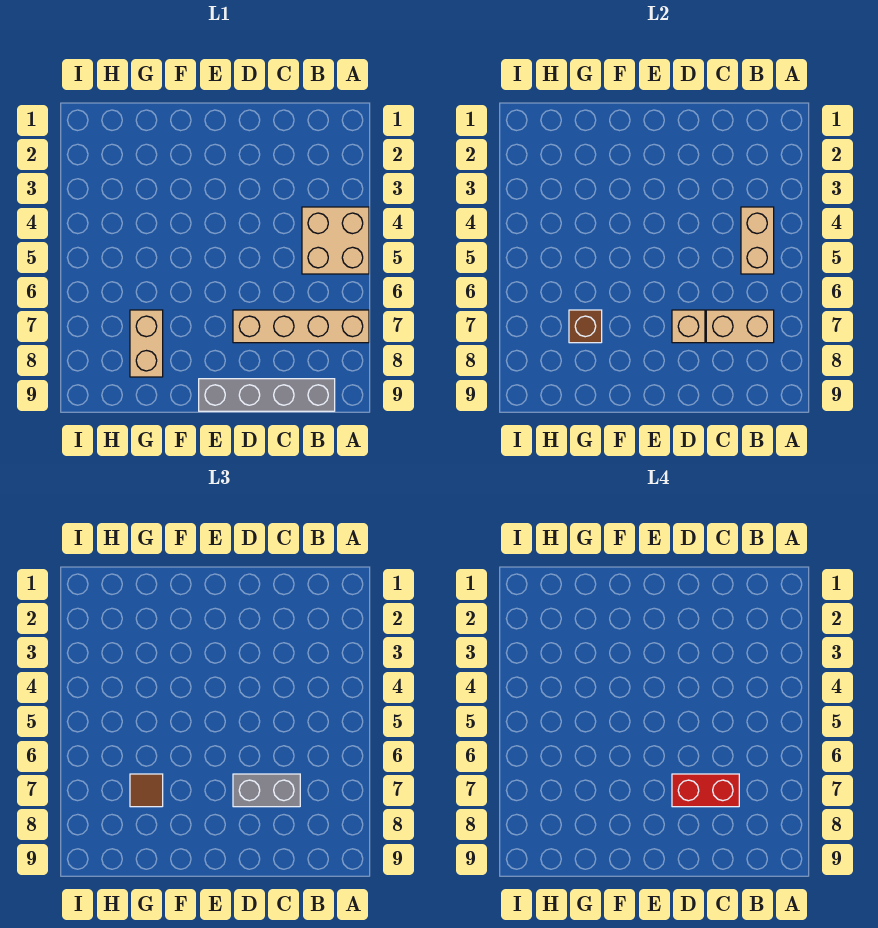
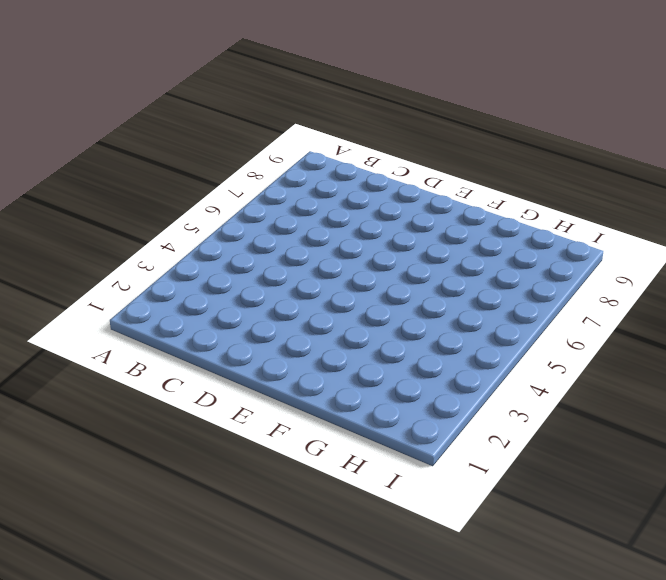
none -> tan 2x2 brick [302,207,369,274]
none -> tan 1x4 brick [233,310,369,343]

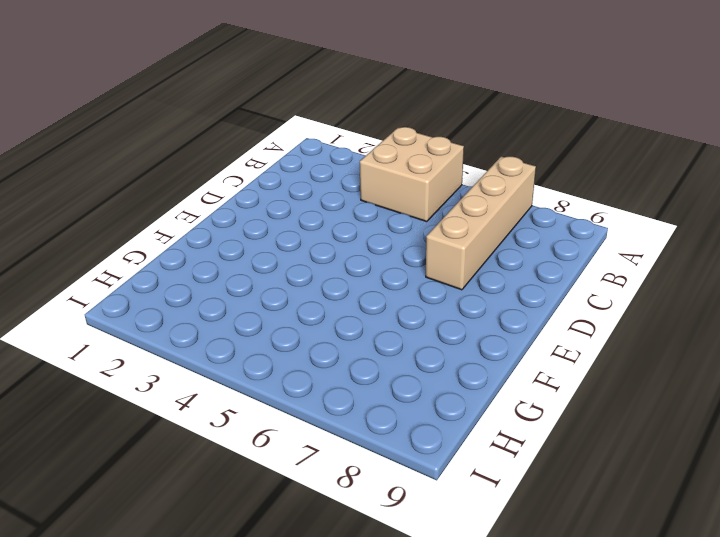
none -> grey 1x4 brick [199,379,335,411]
none -> tan 1x2 brick [130,310,163,377]

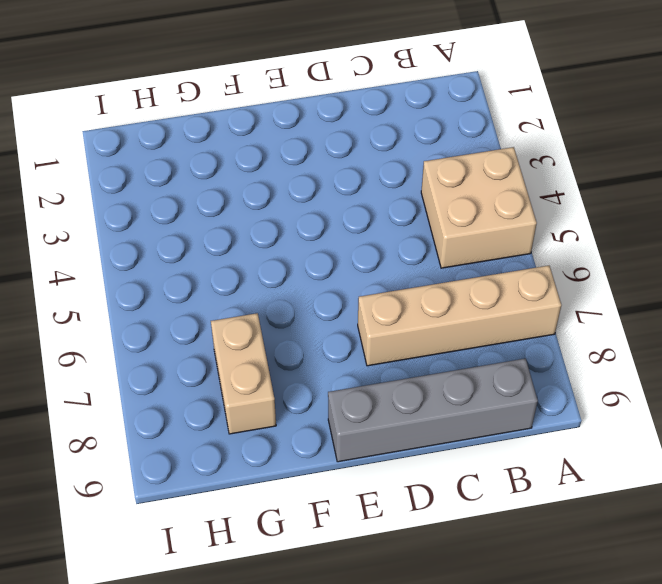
none -> tan 1x2 brick [741,207,774,274]
none -> tan 1x2 brick [706,310,774,343]

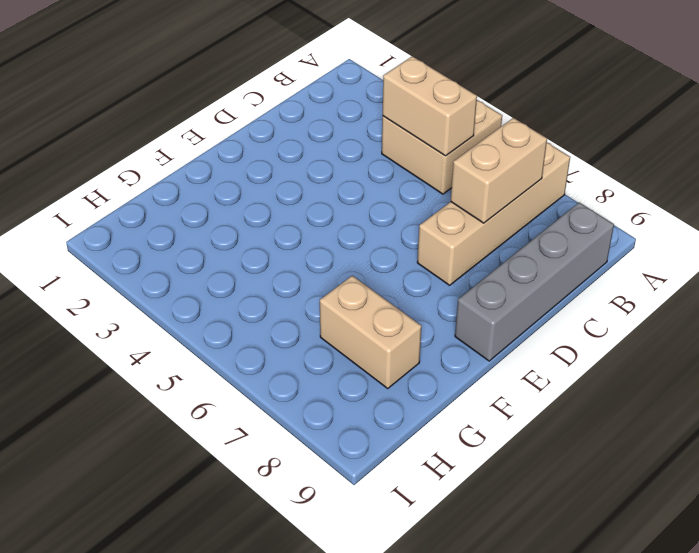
none -> tan 1x1 brick [672,310,705,343]
none -> brown 1x1 brick [569,310,602,343]

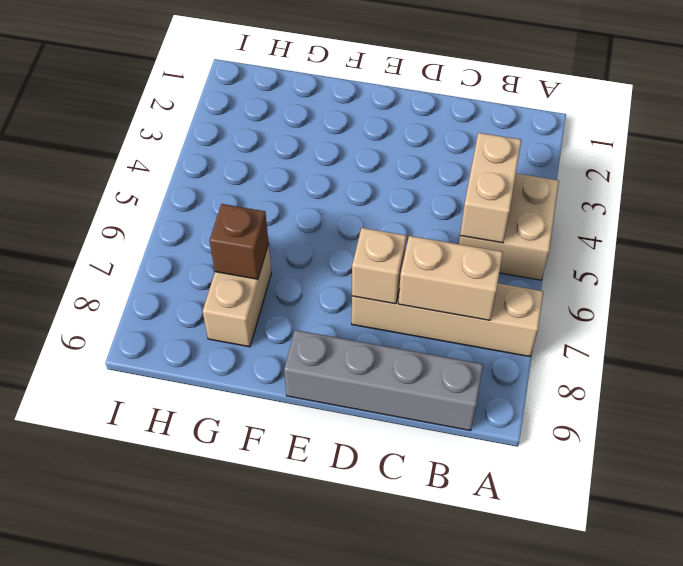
none -> grey 1x2 brick [233,774,300,807]
none -> brown 1x1 tile [130,774,163,807]

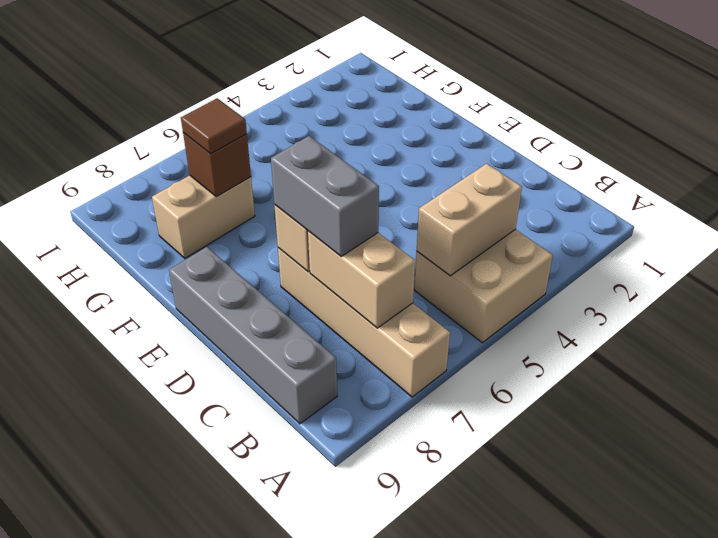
none -> red 1x2 brick [672,774,739,807]

